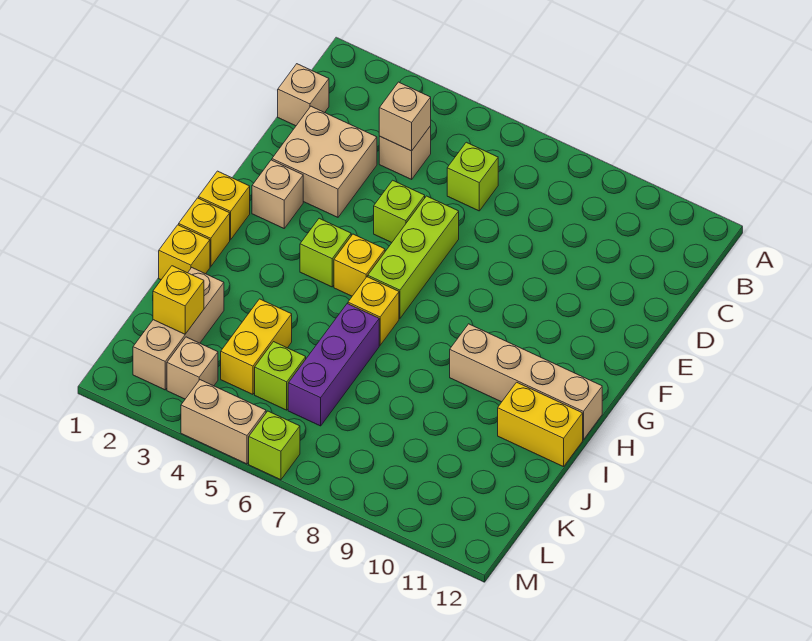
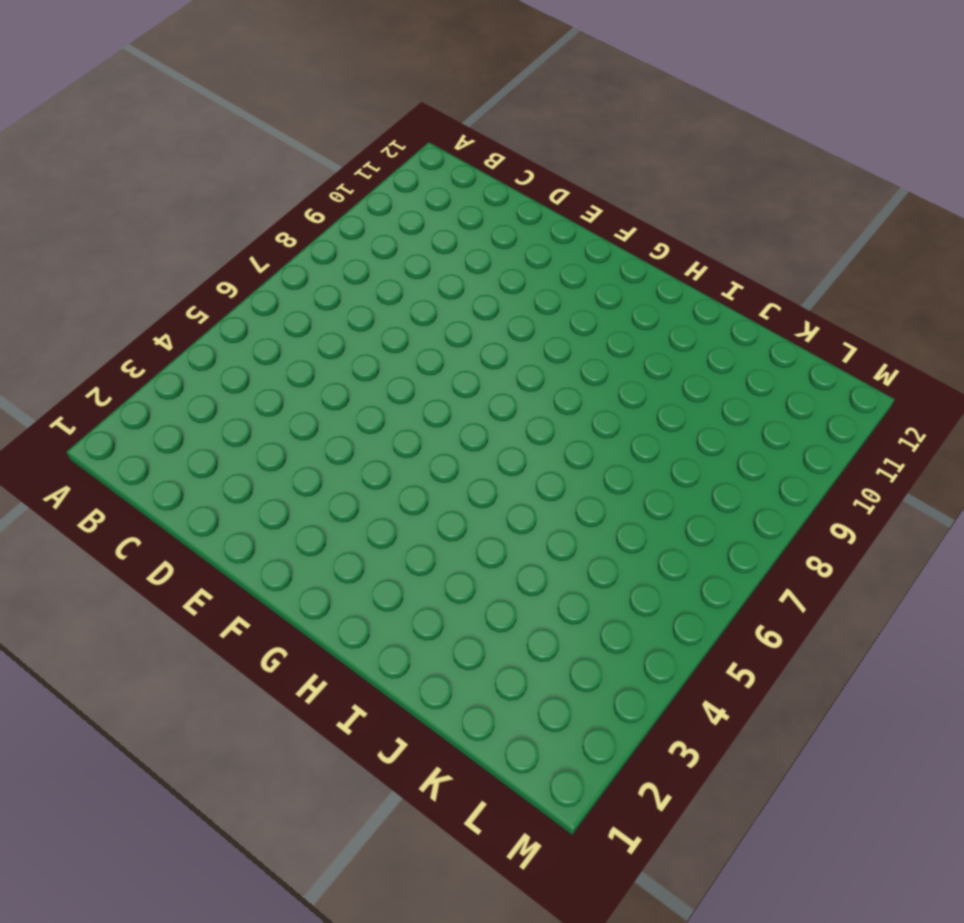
none -> tan 1x1 brick [278,64,329,126]
none -> tan 1x1 brick [379,126,431,179]
none -> lime 1x1 brick [447,142,498,211]

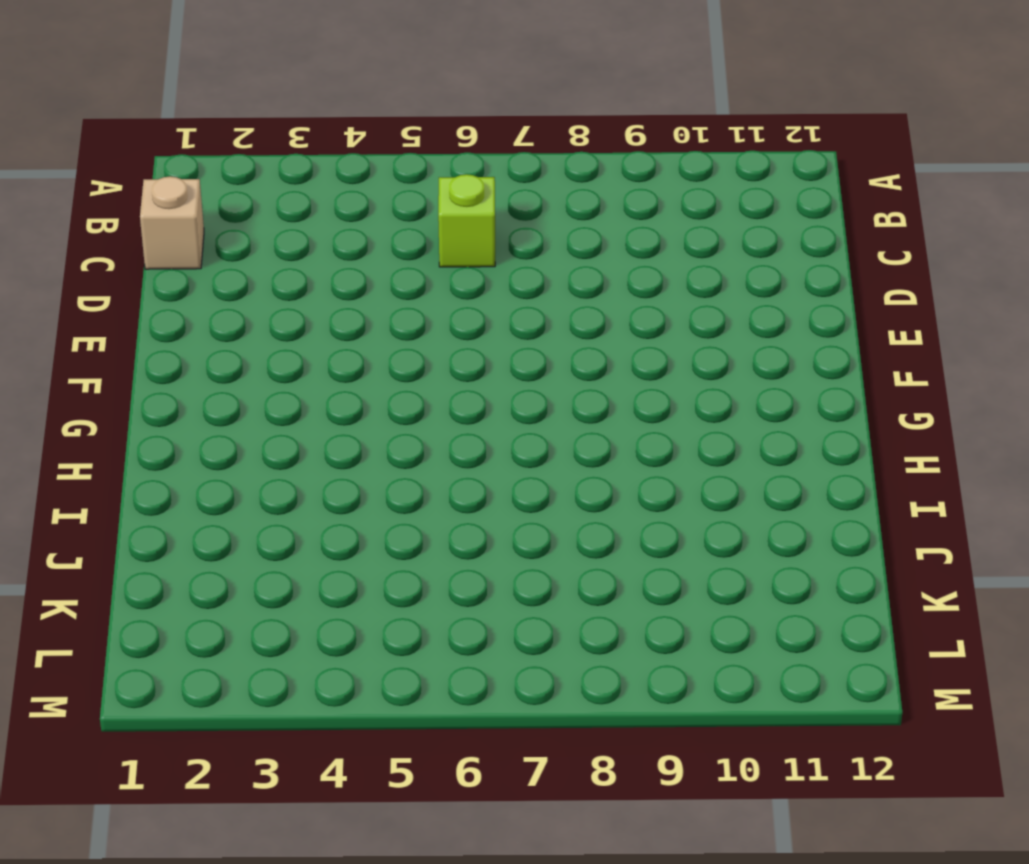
none -> tan 1x1 brick [379,126,431,179]
none -> tan 2x2 brick [272,106,377,217]
none -> lime 1x1 brick [374,180,425,243]

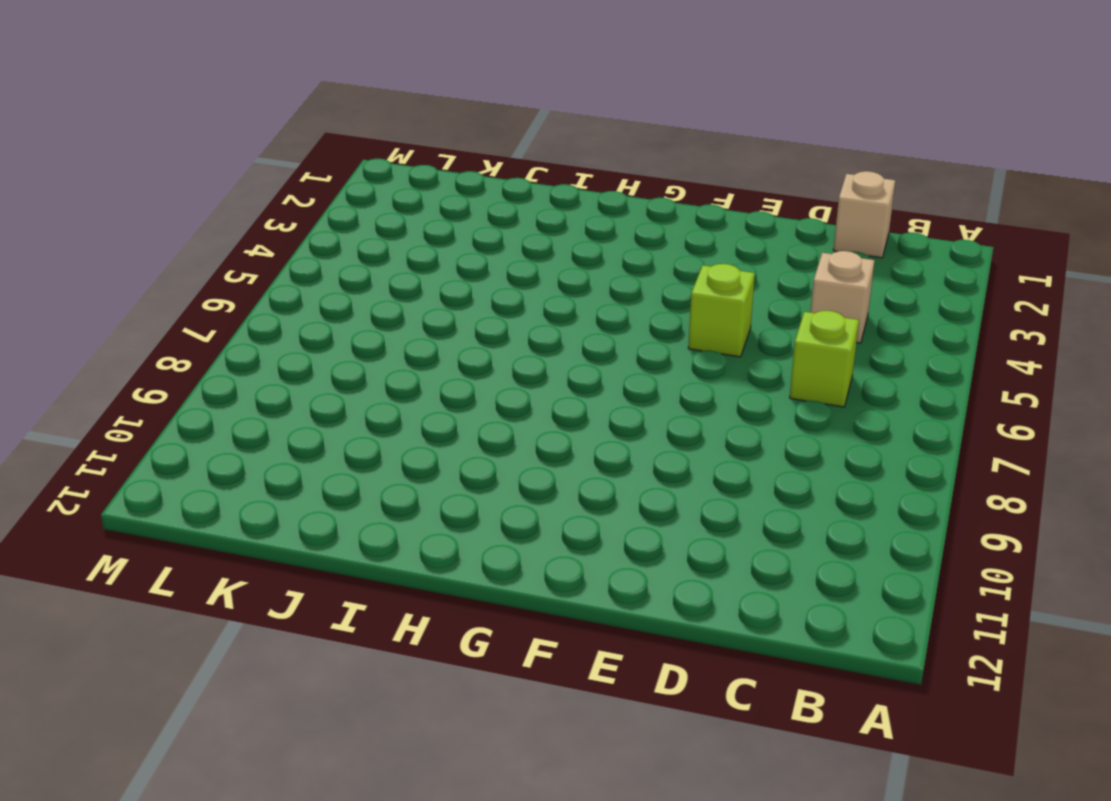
none -> tan 2x2 brick [272,106,377,217]
none -> lime 1x3 brick [368,196,459,318]
none -> tan 1x1 brick [252,160,303,228]

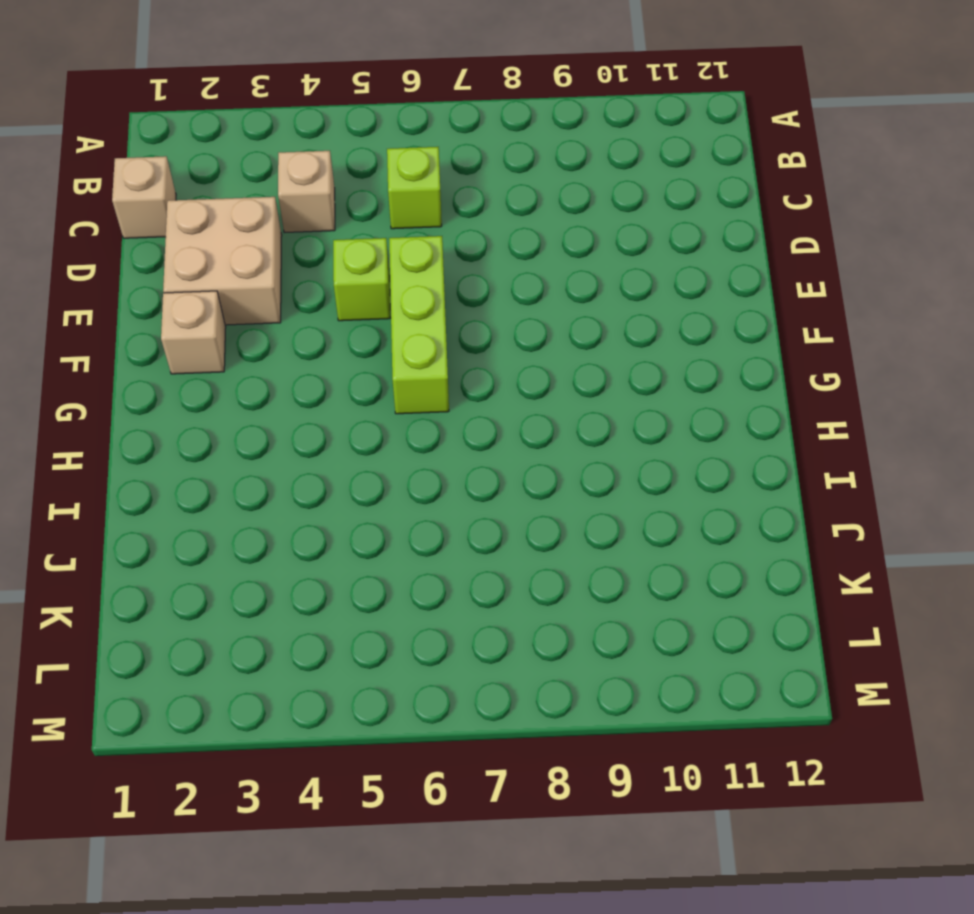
none -> yellow 1x1 brick [198,171,250,240]
none -> lime 1x1 brick [300,218,351,287]
none -> yellow 1x1 brick [334,234,385,296]

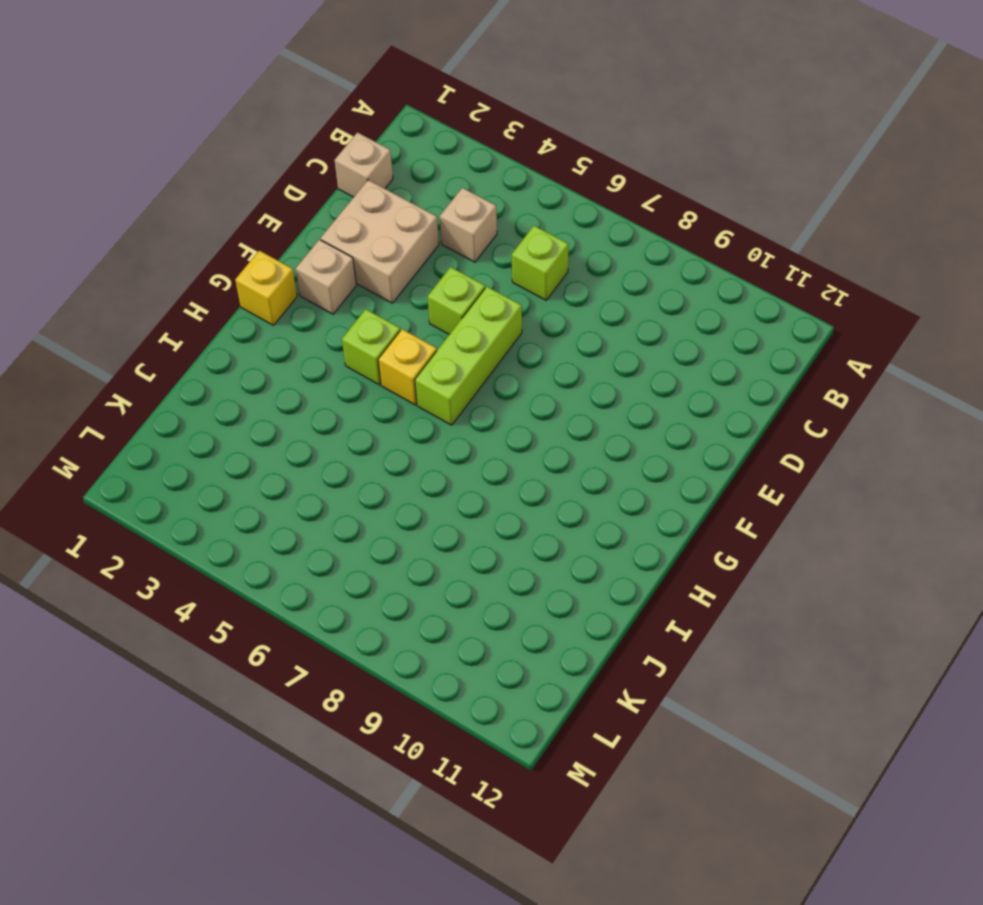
none -> yellow 1x1 brick [179,198,230,267]
none -> yellow 1x1 brick [348,277,399,345]
none -> tan 1x4 brick [450,324,602,440]

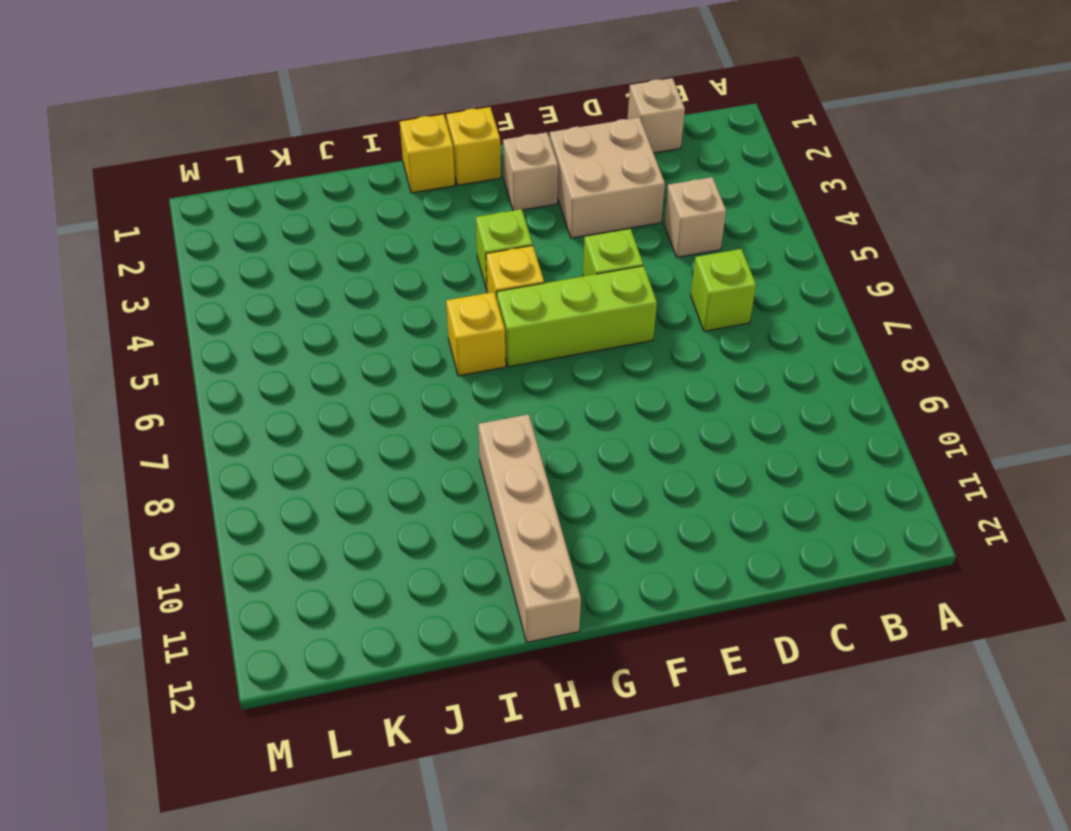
none -> yellow 1x1 brick [159,225,210,280]
none -> purple 1x3 brick [288,304,379,426]
none -> yellow 1x2 brick [498,382,583,467]

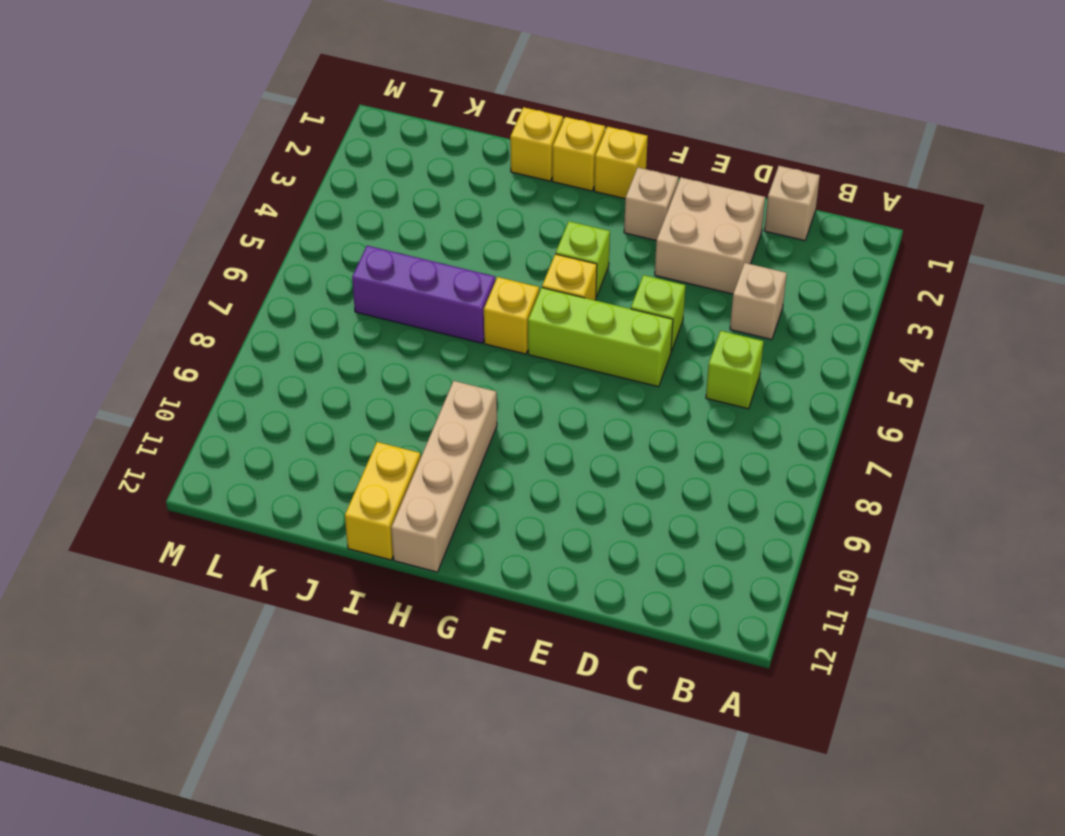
none -> tan 1x3 brick [133,268,224,390]
none -> yellow 1x2 brick [221,299,292,394]
none -> lime 1x1 brick [255,342,306,410]

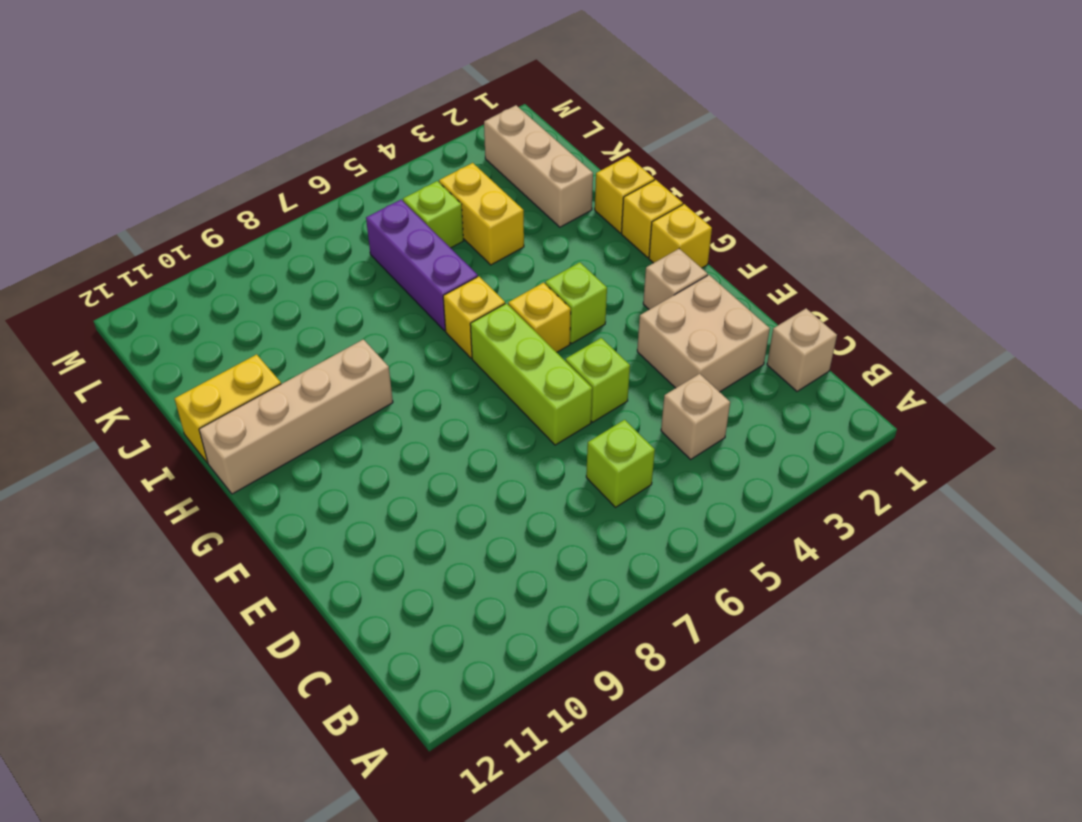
none -> tan 1x1 brick [167,337,218,399]
none -> tan 1x2 brick [181,380,266,464]
none -> lime 1x1 brick [249,411,300,480]

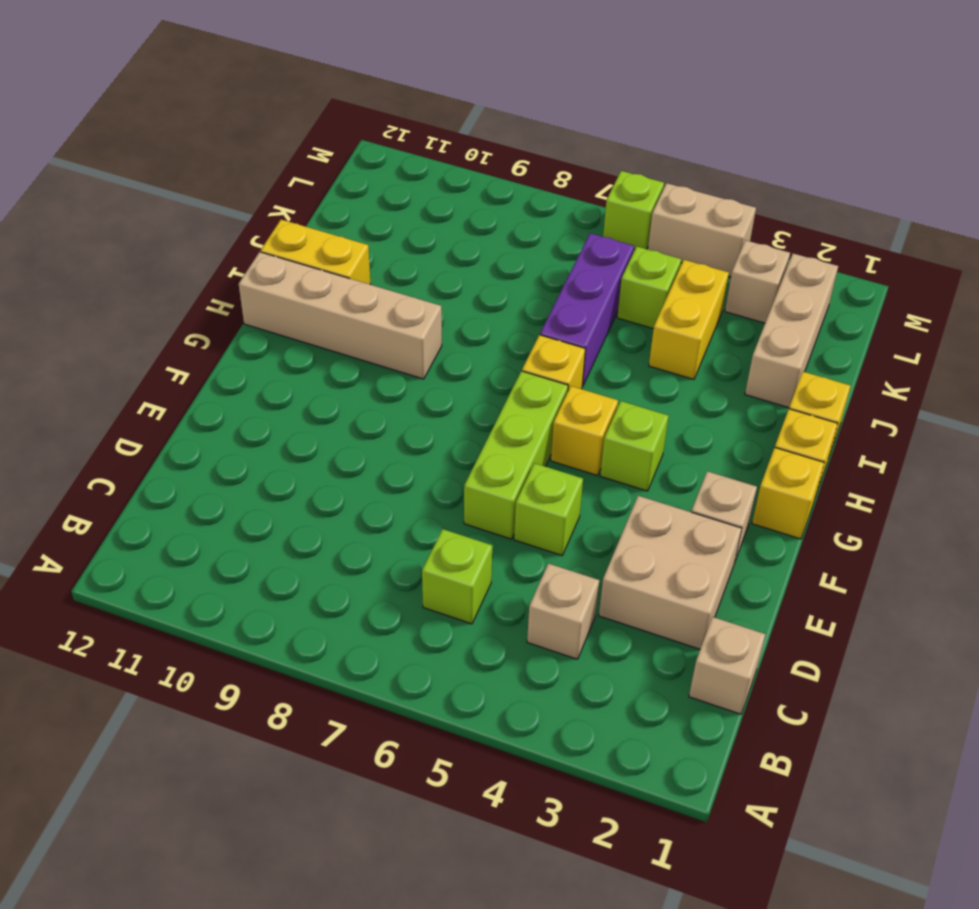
none -> tan 1x1 brick [379,82,431,151]
none -> yellow 1x1 brick [153,266,204,334]

